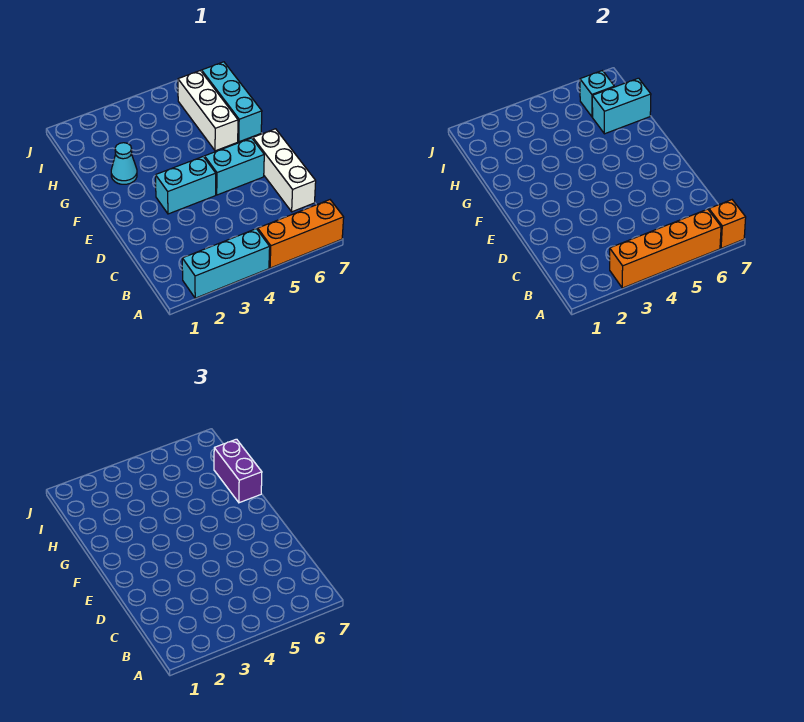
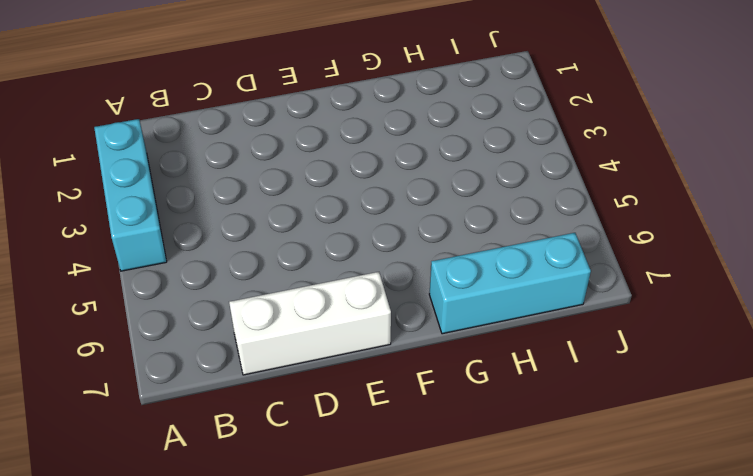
none -> orange 1x3 brick [258,200,344,268]
none -> cyan 1x2 brick [156,157,216,214]
none -> cyan 1x2 brick [205,138,264,195]

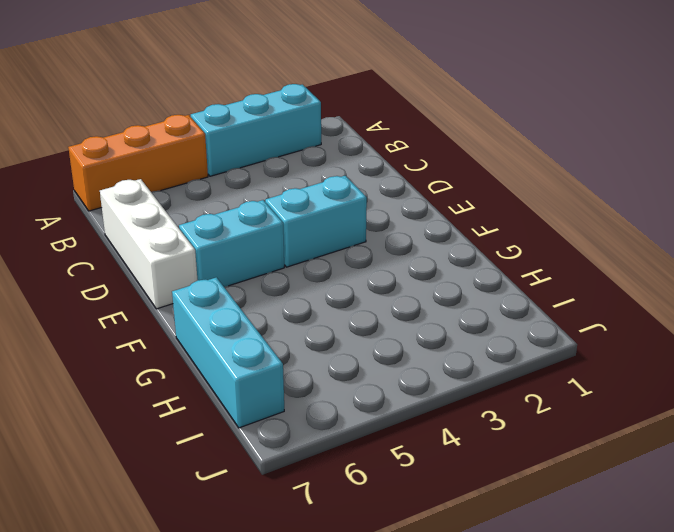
none -> cyan 1x1 cone [111,143,137,184]
none -> white 1x3 brick [178,71,238,151]
none -> orange 1x4 brick [610,209,721,288]

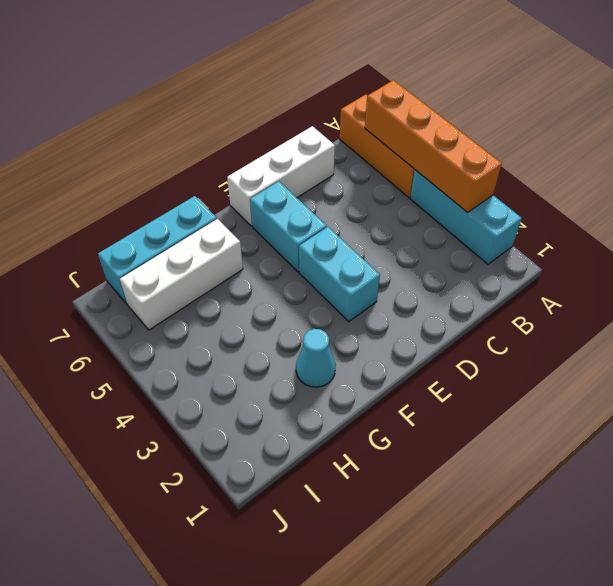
none -> orange 1x1 brick [709,200,746,248]
none -> cyan 1x2 brick [592,78,651,134]
none -> cyan 1x1 brick [580,71,614,117]

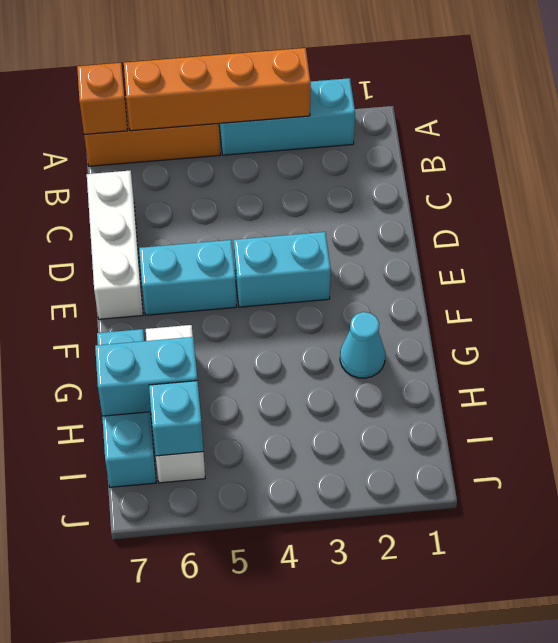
none -> purple 1x2 brick [214,439,262,503]

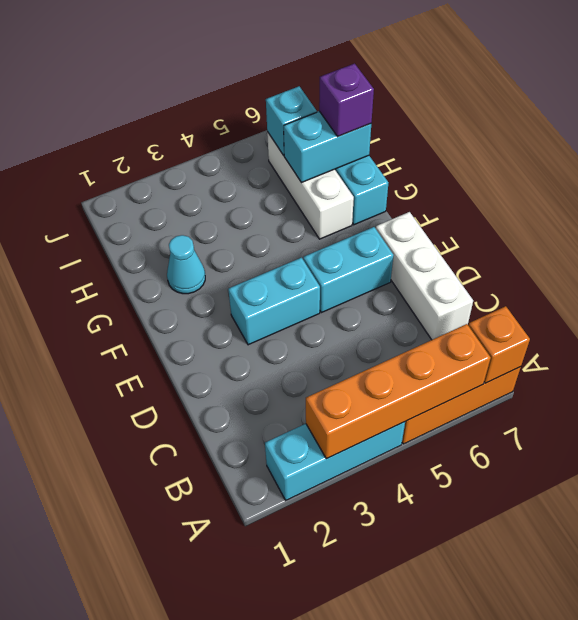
purple 1x1 brick [319,64,374,136] -> purple 1x2 brick [214,439,262,503]

